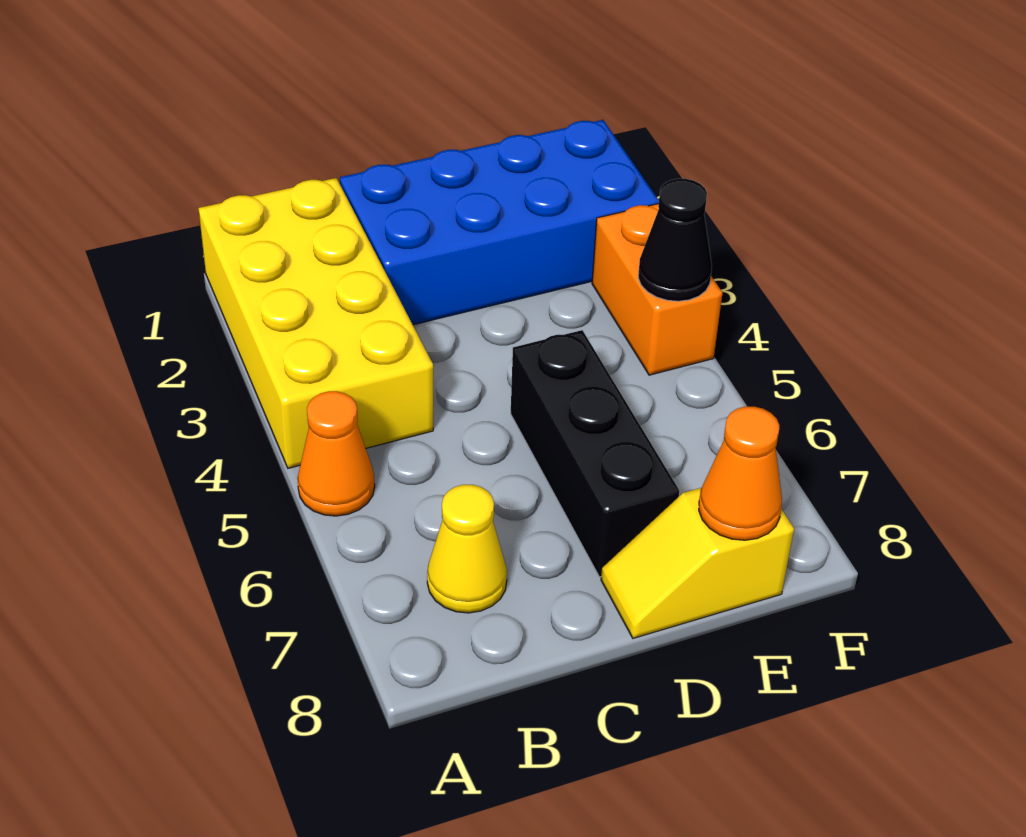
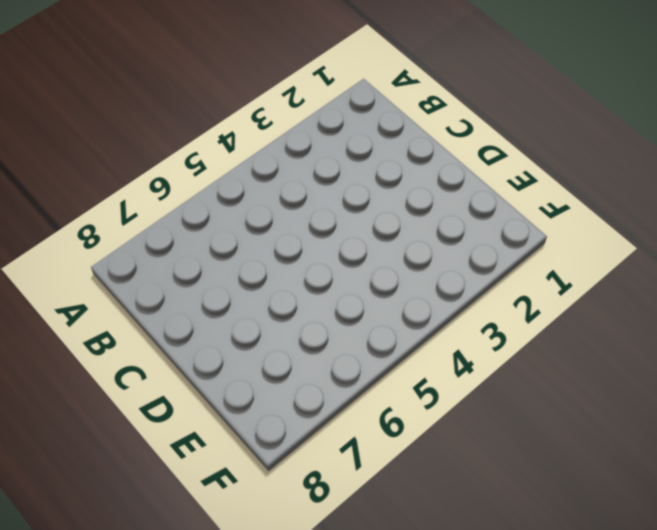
none -> yellow 2x4 brick [198,178,433,468]
none -> orange 1x1 cone [298,391,375,516]

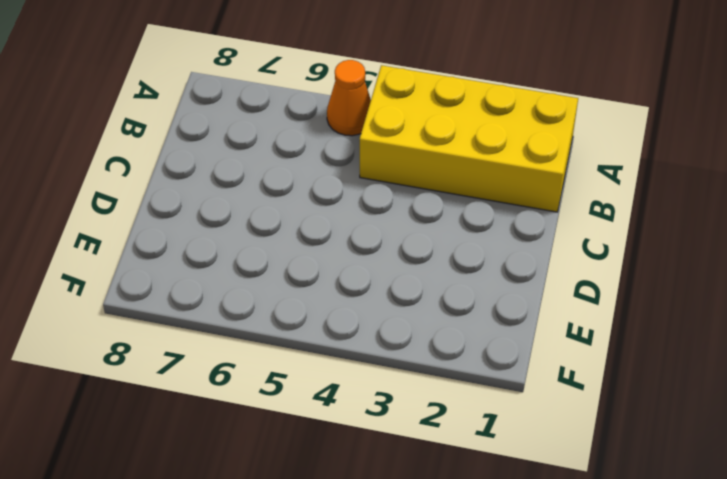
none -> yellow 1x1 cone [427,485,507,613]
none -> blue 2x4 brick [340,120,659,325]

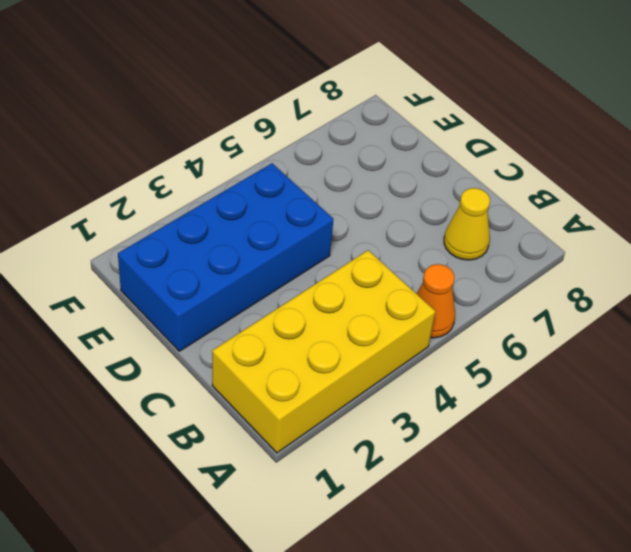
blue 2x4 brick [118,163,333,351] -> blue 2x4 brick turned to [340,120,659,325]
none -> black 1x3 brick [511,330,679,577]
none -> yellow 1x2 slope [601,488,794,638]

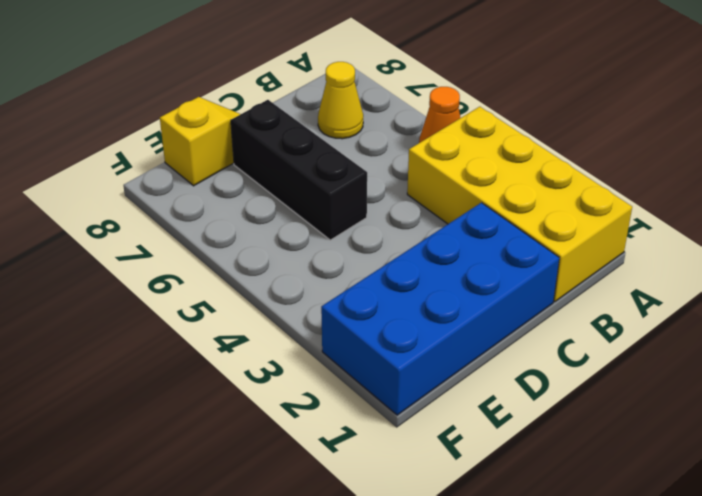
none -> orange 1x2 brick [592,204,722,375]
none -> orange 1x1 cone [699,407,782,540]

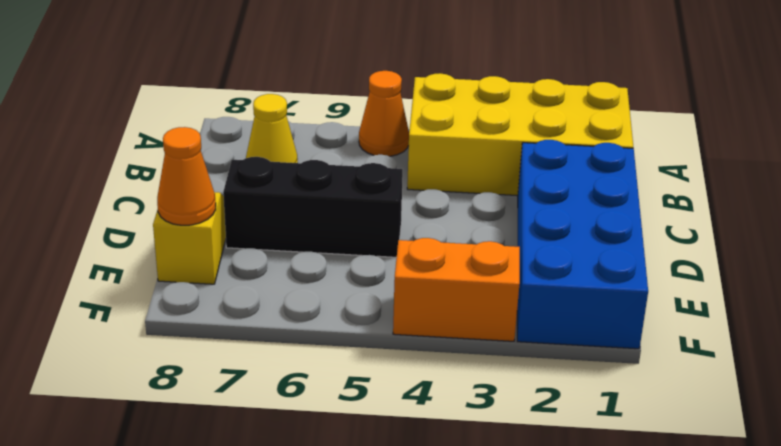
none -> black 1x1 cone [638,179,712,301]

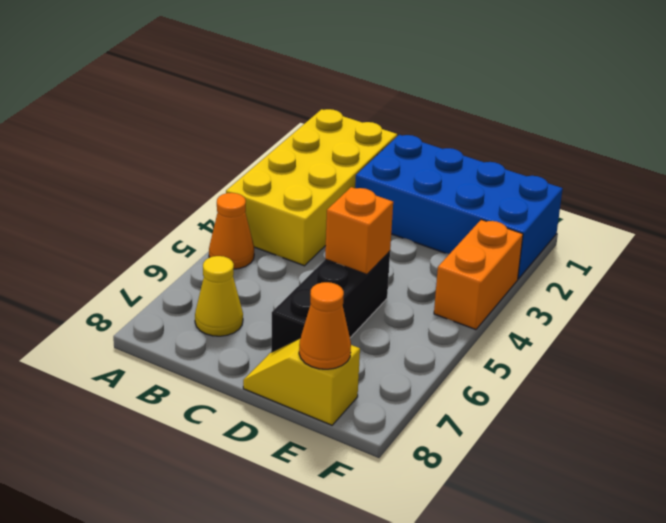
orange 1x1 brick [325,187,393,274] -> none
none -> black 1x1 cone [638,179,712,301]

